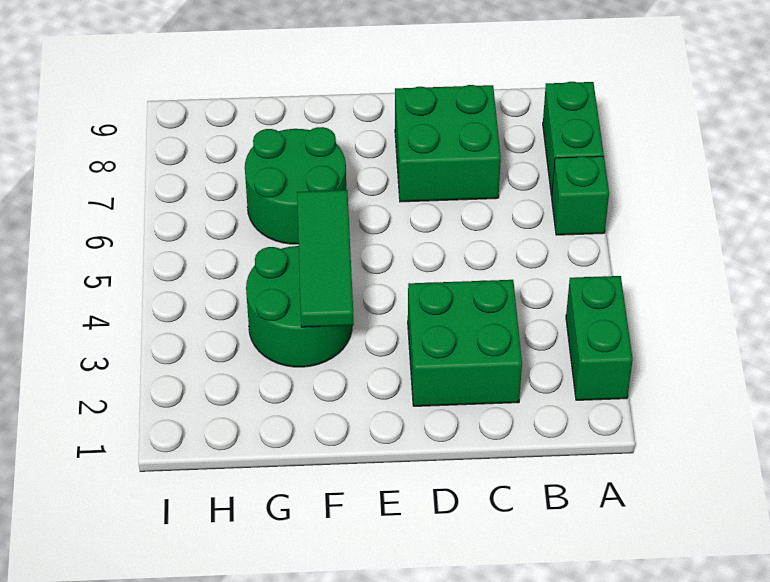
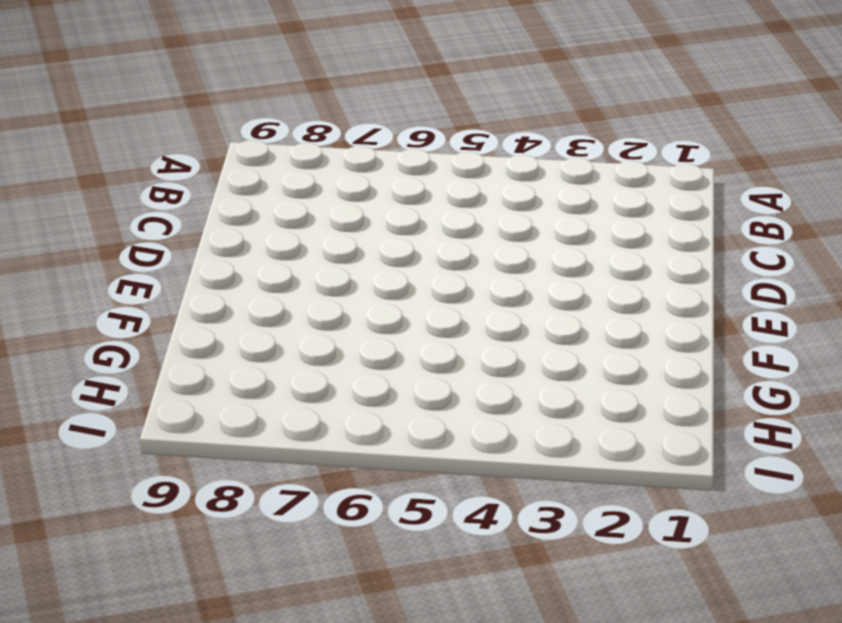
none -> green 1x2 brick [566,276,633,400]
none -> green 1x1 brick [552,156,609,235]

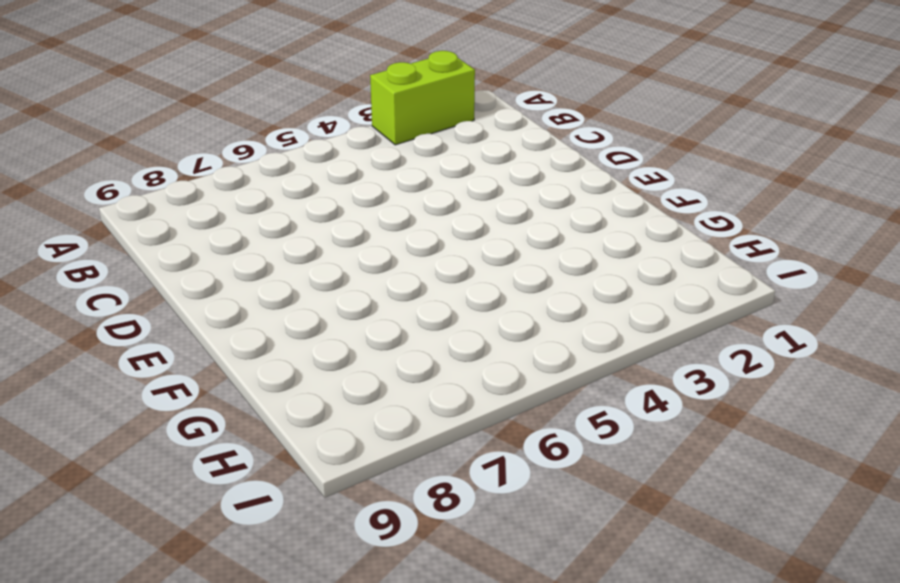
lime 1x2 brick [370,51,475,145] -> green 1x2 brick [566,276,633,400]
none -> green 1x1 brick [552,156,609,235]
none -> green 1x2 brick [543,82,604,196]

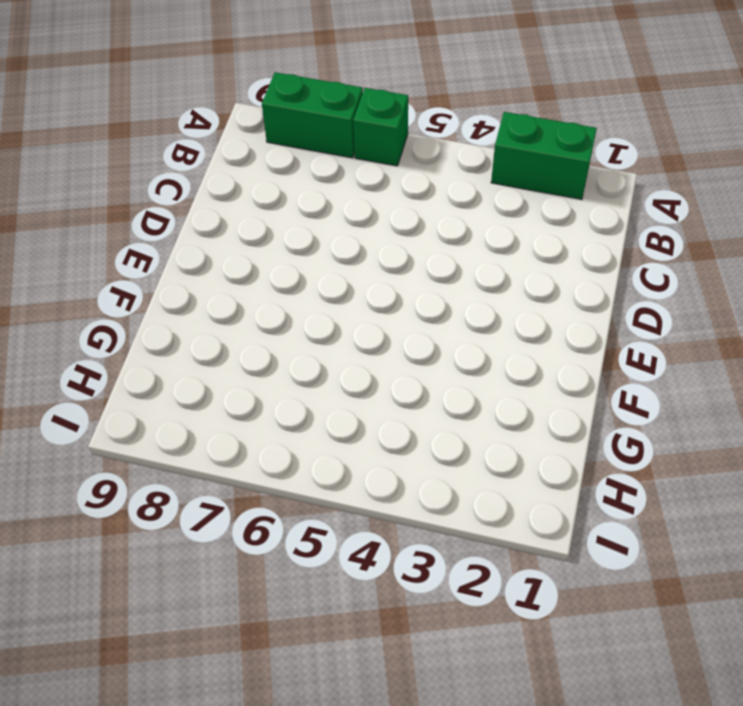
none -> green 2x2 brick [408,280,522,406]
none -> green 2x2 brick [395,85,501,202]

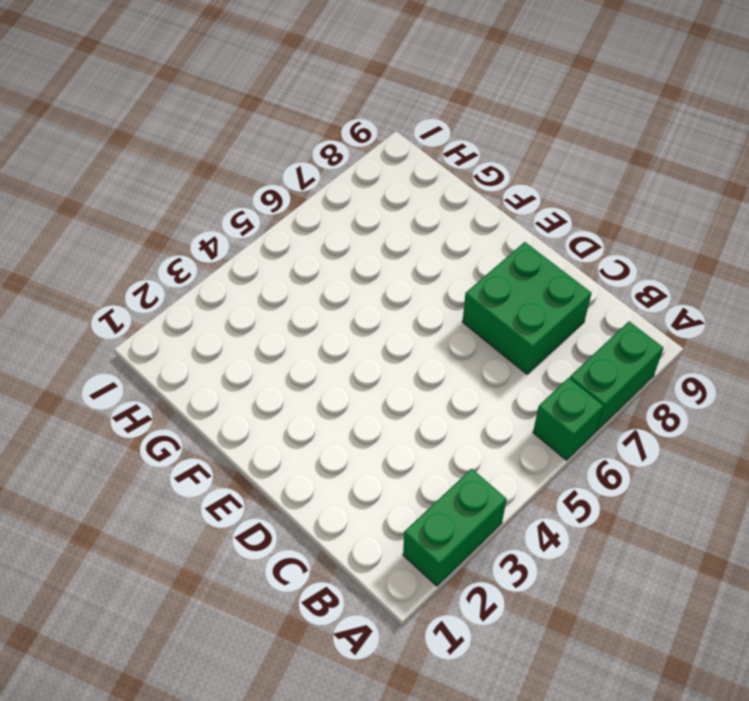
none -> green 2x2 brick [408,280,522,406]
none -> green 2x2 round brick [246,246,352,367]

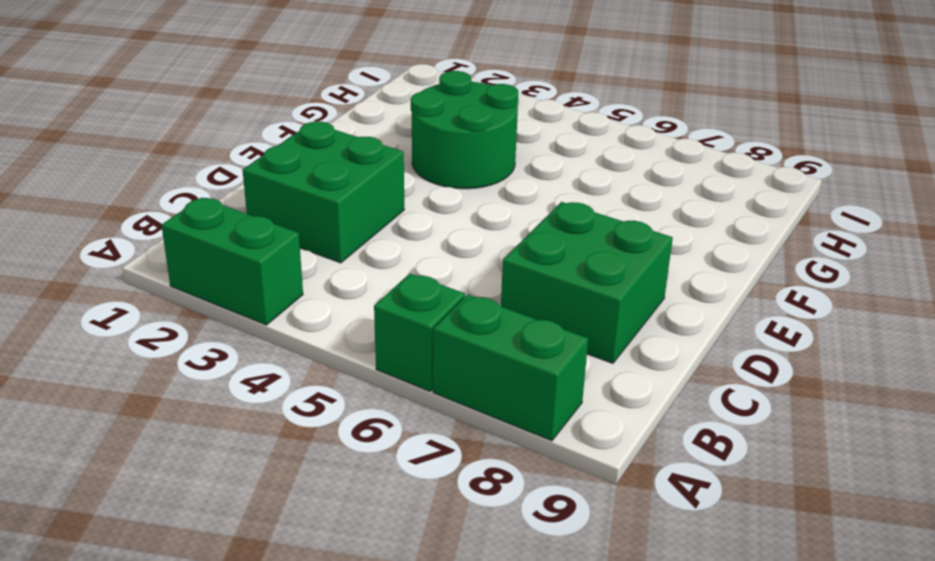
none -> green 2x2 round brick [245,127,346,244]
none -> green 1x3 tile [297,190,354,327]

